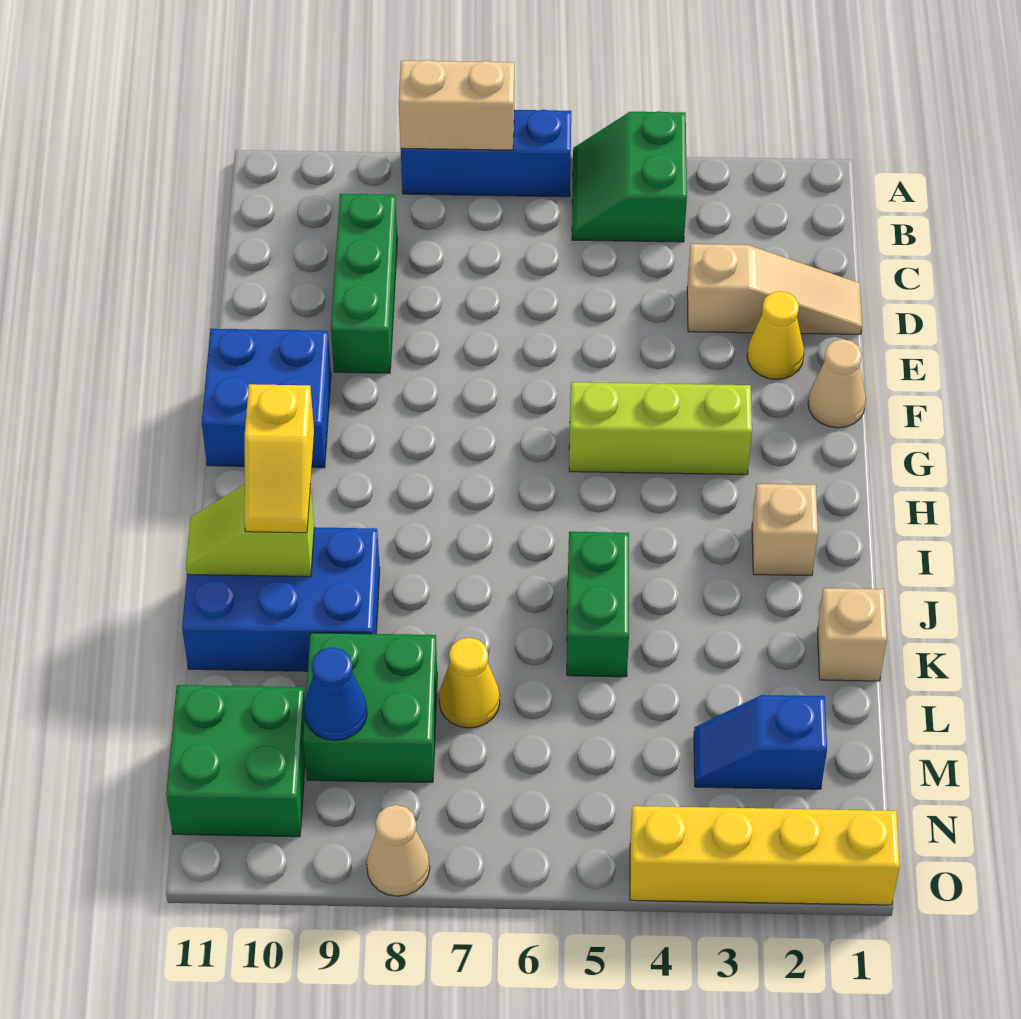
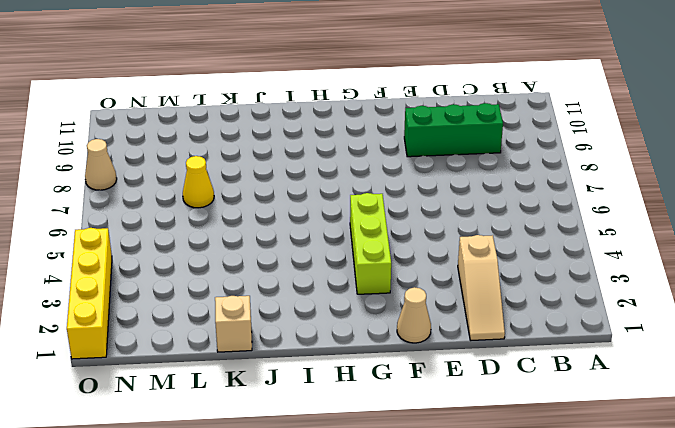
none -> green 2x2 slope [572,111,687,242]
none -> blue 1x3 brick [401,110,571,197]
none -> yellow 1x1 cone [747,291,804,379]

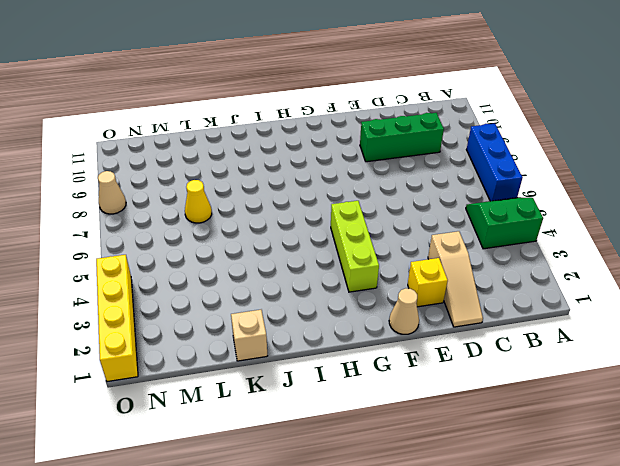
yellow 1x1 brick [408,258,448,307] -> yellow 1x1 cone [747,291,804,379]
none -> blue 2x2 brick [202,329,331,468]
none -> tan 1x1 brick [752,484,818,576]
none -> green 1x2 brick [567,532,629,677]

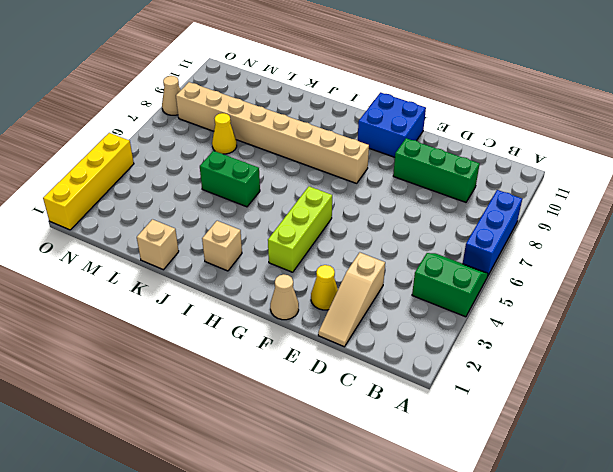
tan 1x8 brick [176,82,369,183] -> green 2x2 brick [303,633,437,783]
none -> blue 2x3 brick [182,527,380,671]
none -> blue 1x2 slope [694,695,827,789]
none -> green 2x2 brick [166,685,305,837]

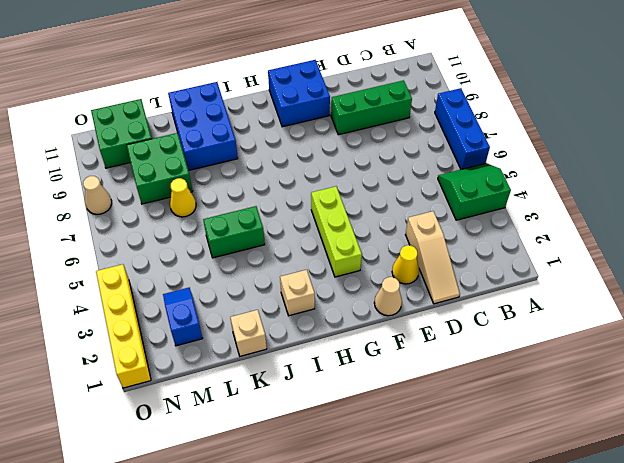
none -> tan 1x2 brick [399,60,514,150]
none -> lime 1x2 slope [186,484,314,577]
none -> blue 1x1 cone [304,647,367,740]

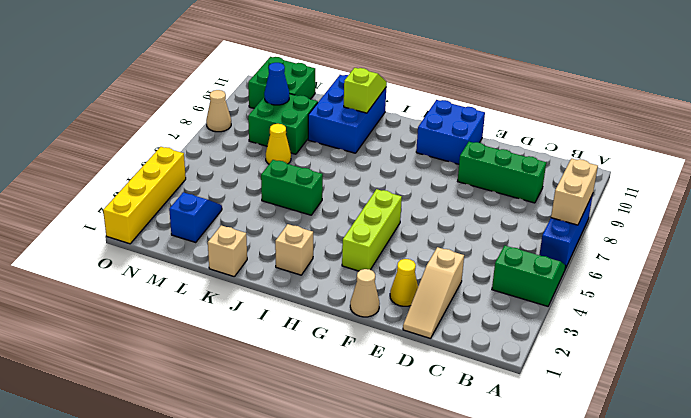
none -> yellow 1x2 slope [244,384,314,533]

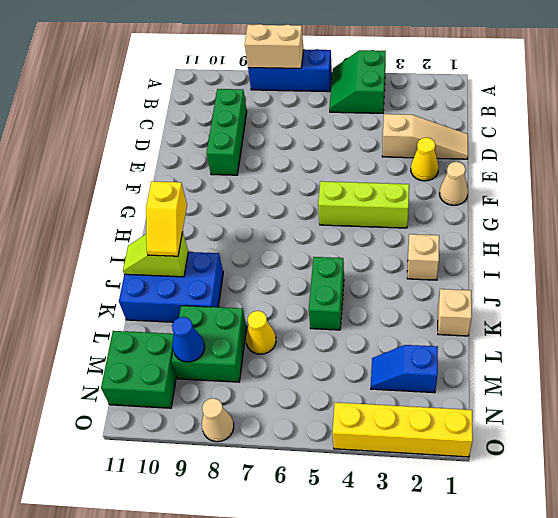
none -> blue 2x2 brick [202,329,331,468]

